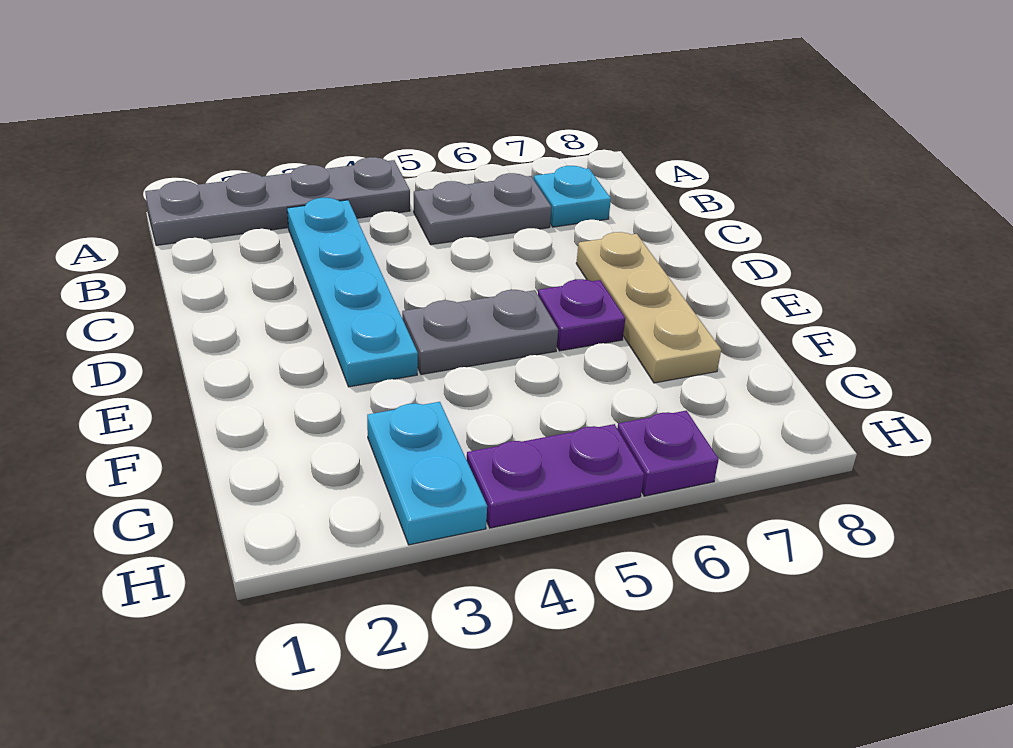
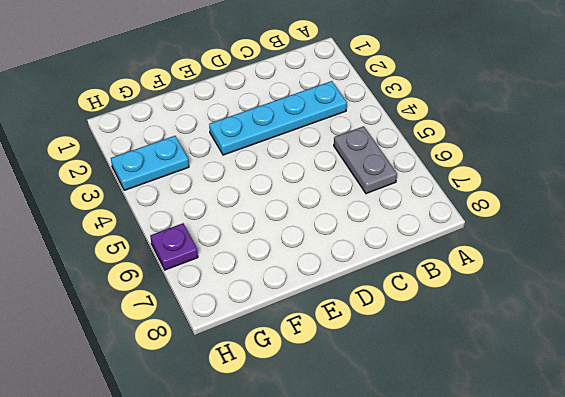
none -> grey 1x4 plate [145,157,410,245]
none -> cyan 1x1 plate [534,166,611,227]

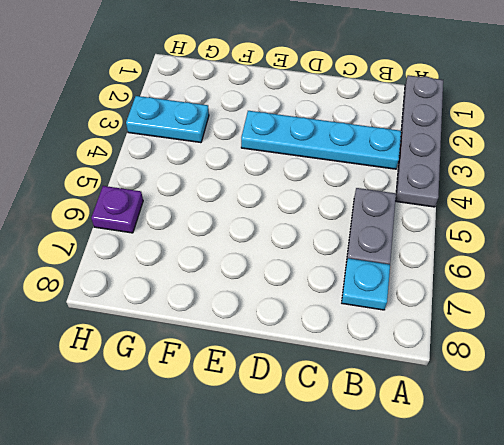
none -> tan 1x3 plate [576,232,721,383]
none -> grey 1x2 plate [402,290,558,374]

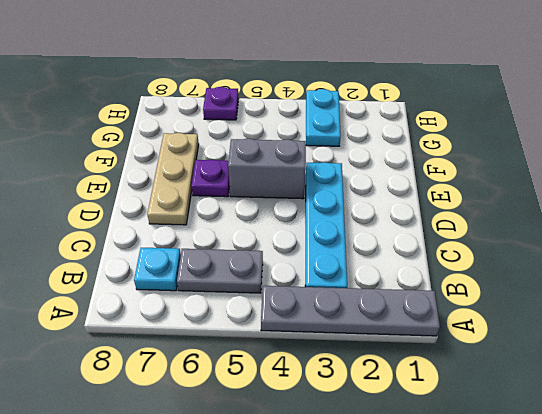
grey 1x2 brick [228,138,306,199] -> grey 1x2 plate [402,290,558,374]
none -> purple 1x2 plate [467,424,644,528]

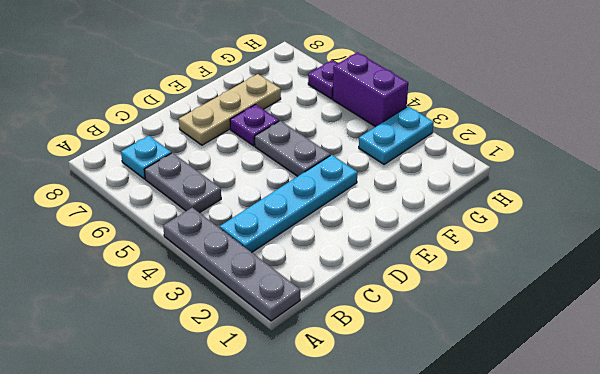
purple 1x2 brick [333,52,408,127] -> purple 1x2 plate [467,424,644,528]

